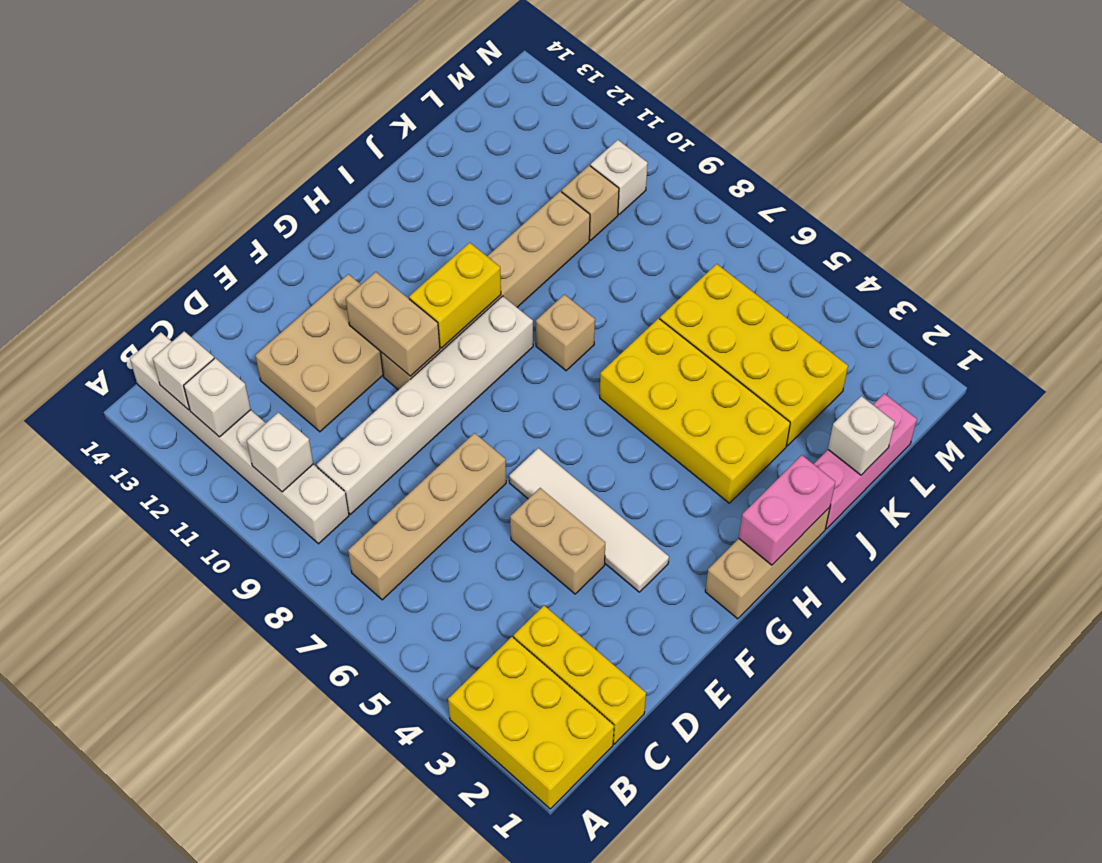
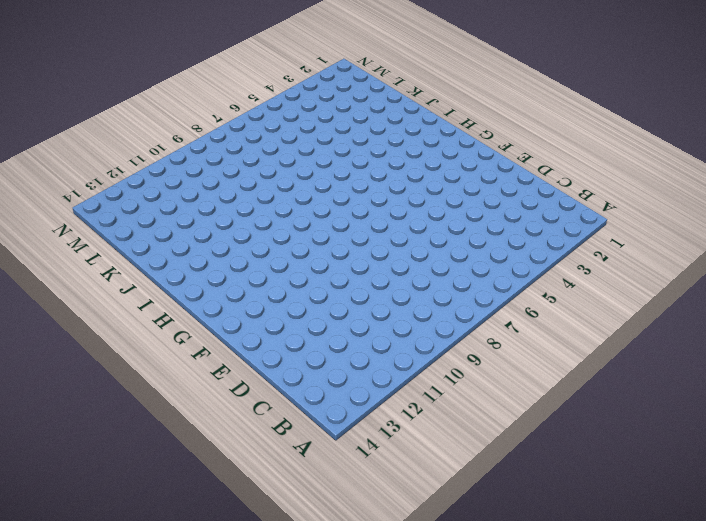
none -> yellow 2x3 brick [448,637,614,809]
none -> tan 1x4 brick [348,433,506,600]
none -> white 1x6 brick [130,332,349,544]

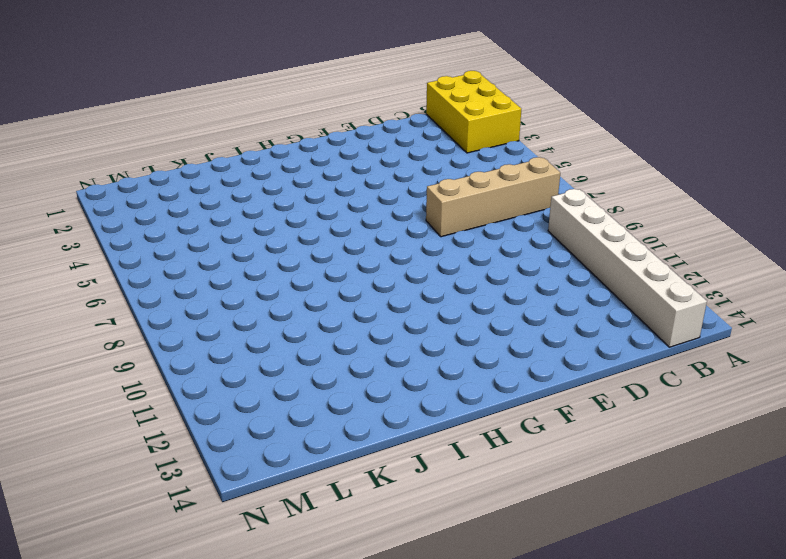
none -> yellow 1x3 brick [513,606,646,744]
none -> white 1x6 brick [317,296,533,514]
none -> tan 2x3 brick [255,274,383,432]

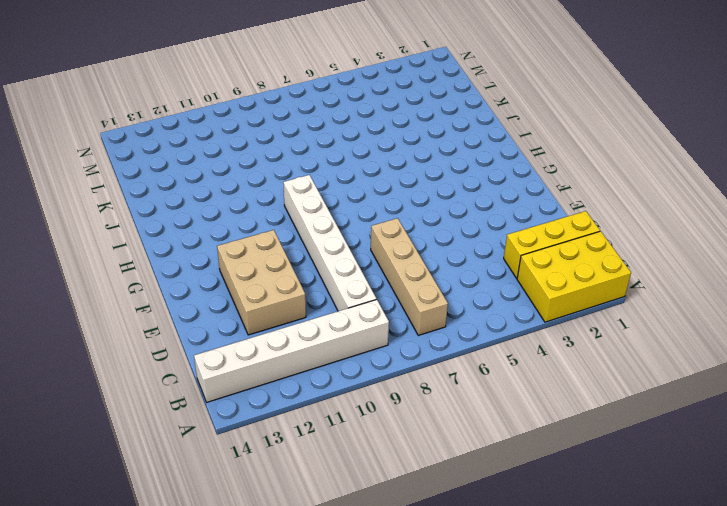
none -> tan 1x2 brick [510,488,605,594]
none -> white 1x4 tile [509,448,669,592]
none -> tan 1x6 brick [381,191,590,390]

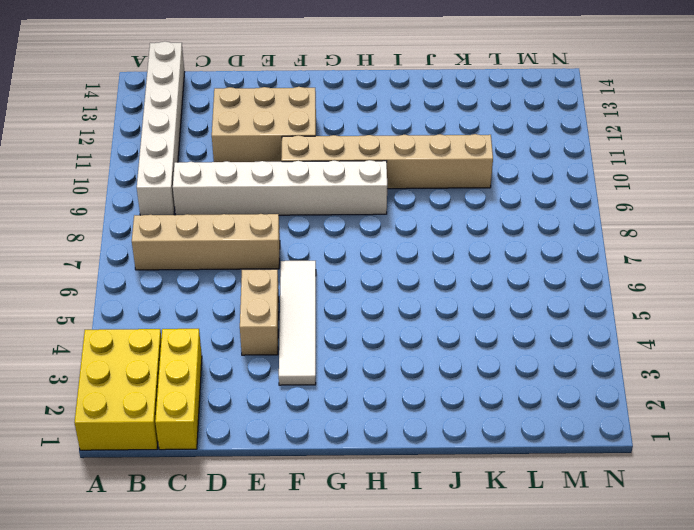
none -> tan 1x3 brick [705,507,830,619]
none -> yellow 2x4 brick [600,318,790,503]
none -> tan 1x1 brick [536,294,595,371]

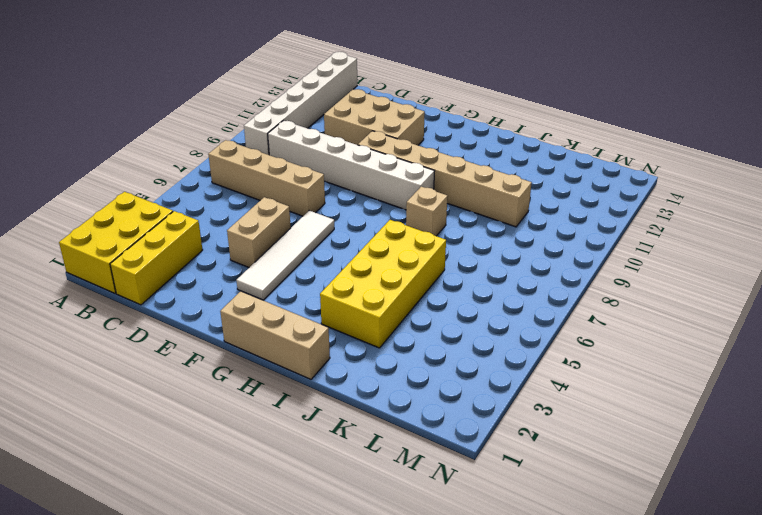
none -> pink 1x3 brick [814,394,917,529]
none -> yellow 2x4 brick [660,264,848,446]
none -> tan 1x1 brick [562,165,619,240]

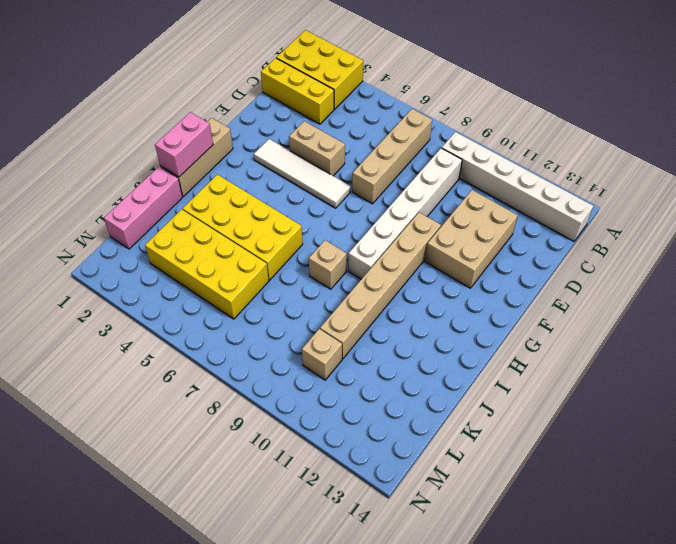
none -> white 1x1 brick [590,140,648,214]
none -> white 1x1 brick [247,412,313,492]
none -> white 1x1 brick [184,358,251,437]

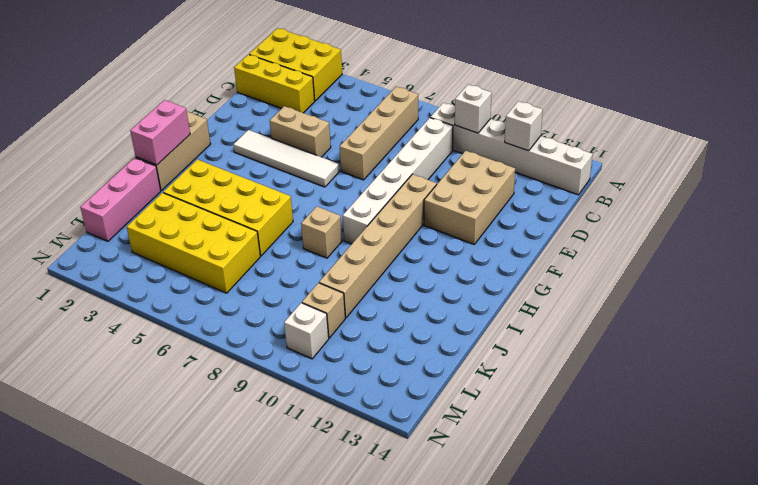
none -> white 1x1 brick [153,331,214,410]
none -> tan 1x2 brick [346,272,440,376]
none -> yellow 1x2 brick [409,243,501,348]

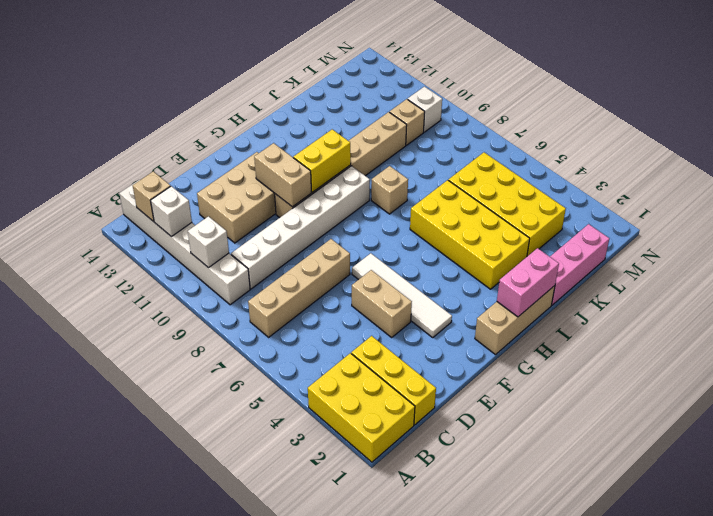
tan 1x1 brick [133,171,171,222] -> white 1x1 brick [153,331,214,410]
none -> white 1x1 brick [828,396,895,475]

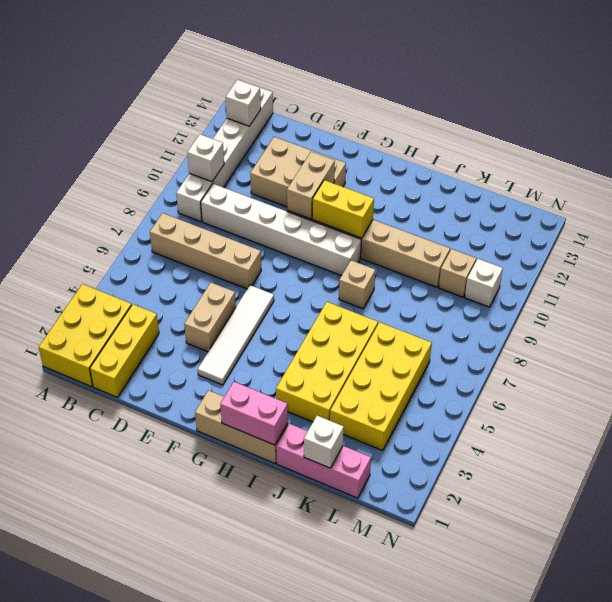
none -> white 1x1 brick [184,358,251,437]

